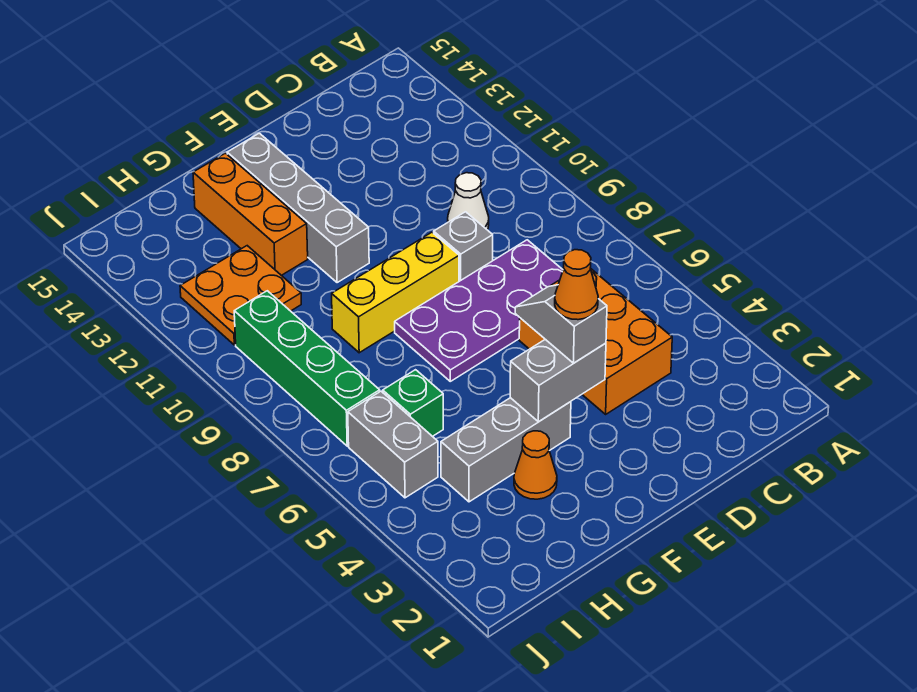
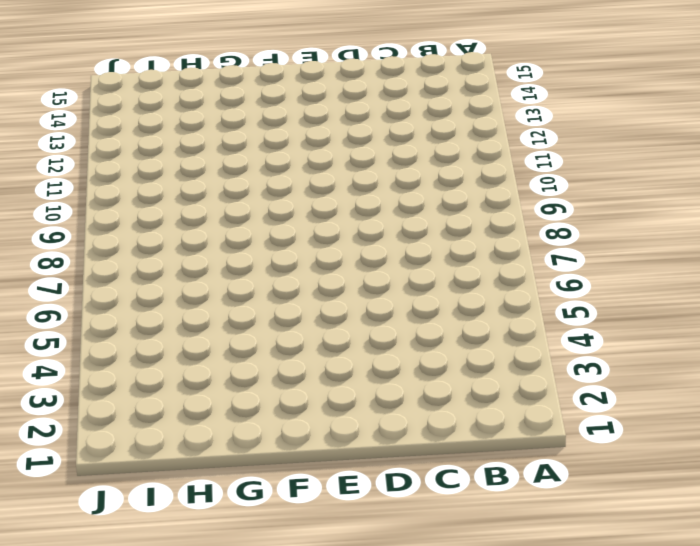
none -> orange 2x3 brick [519,269,672,414]
none -> purple 2x4 plate [395,240,563,381]
none -> white 1x1 cone [448,173,489,229]

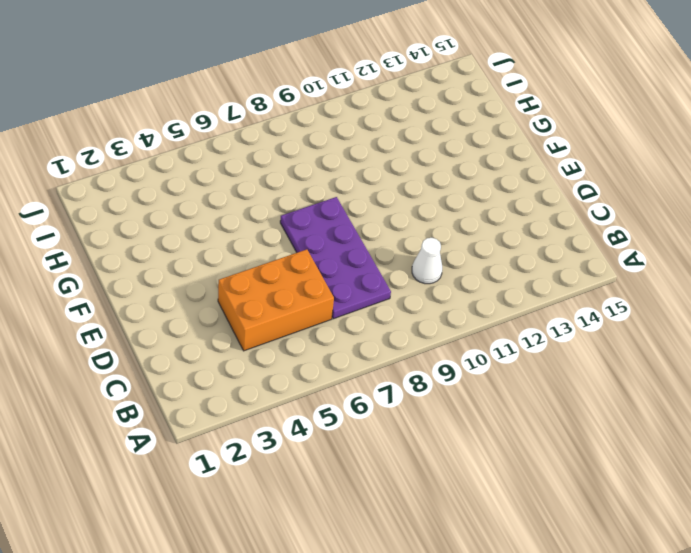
none -> grey 1x1 brick [434,212,493,281]
none -> yellow 1x3 brick [332,232,459,353]
none -> grey 1x3 brick [441,398,571,502]

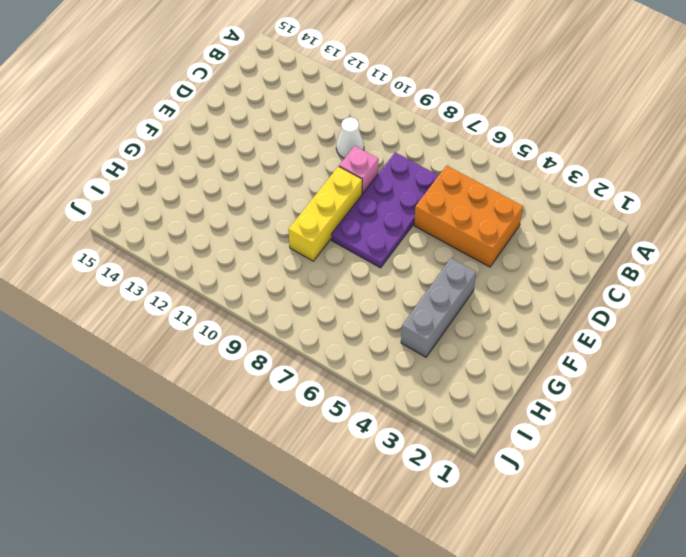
pink 1x1 brick [339,146,378,194] -> grey 1x1 brick [434,212,493,281]
none -> grey 1x4 brick [227,133,369,283]
none -> orange 1x1 cone [514,431,557,499]
none -> orange 1x3 brick [193,153,308,275]

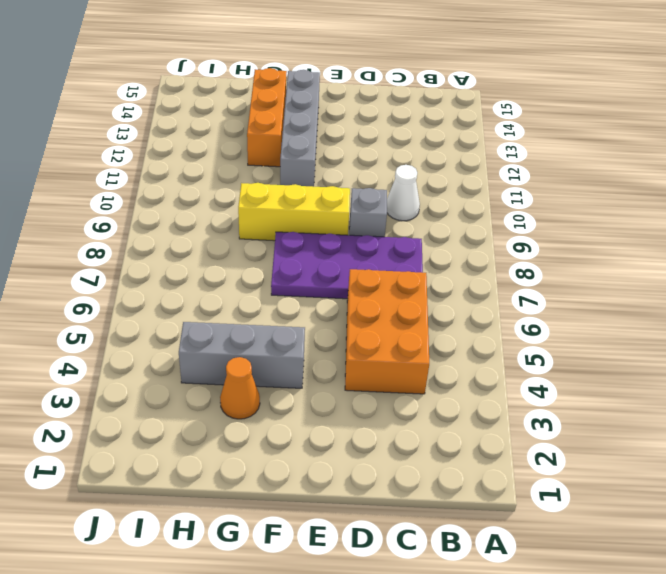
none -> green 1x1 brick [383,370,443,437]
none -> orange 2x2 plate [180,246,301,345]
none -> grey 1x2 brick [348,391,438,498]

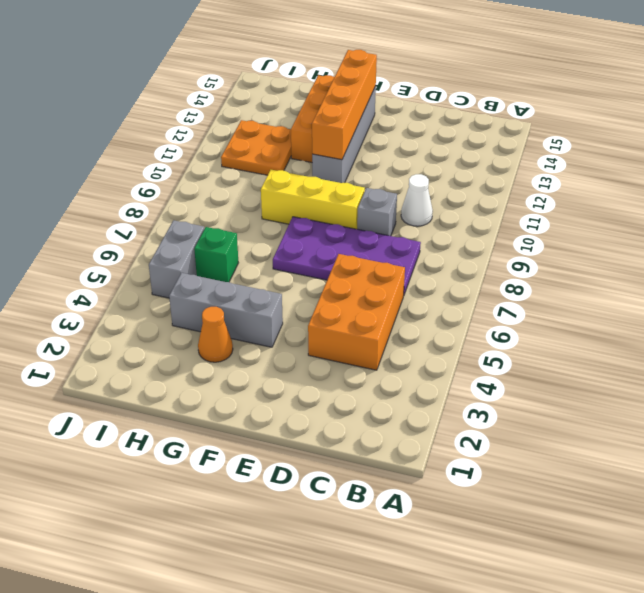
orange 1x4 brick [312,50,377,160] -> none
none -> green 1x4 brick [234,291,380,446]
none -> grey 1x2 brick [510,339,606,422]
none -> grey 1x2 slope [515,285,607,363]

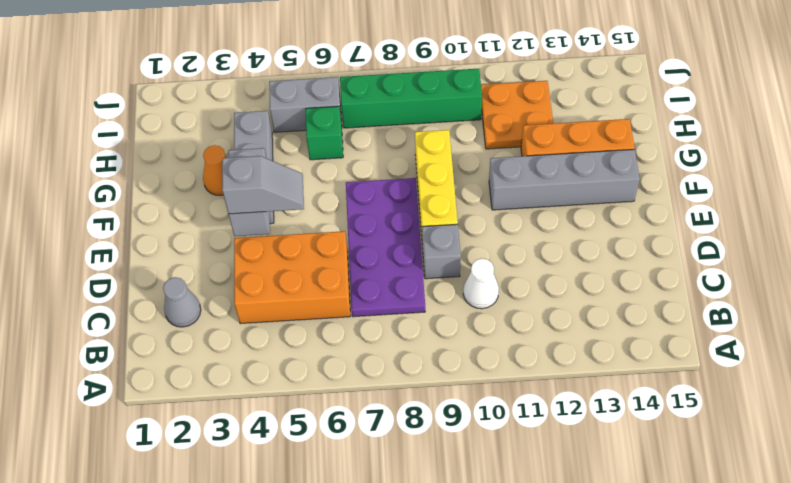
grey 1x1 cone [163,277,201,327] -> none
none -> orange 1x1 cone [555,250,598,320]

